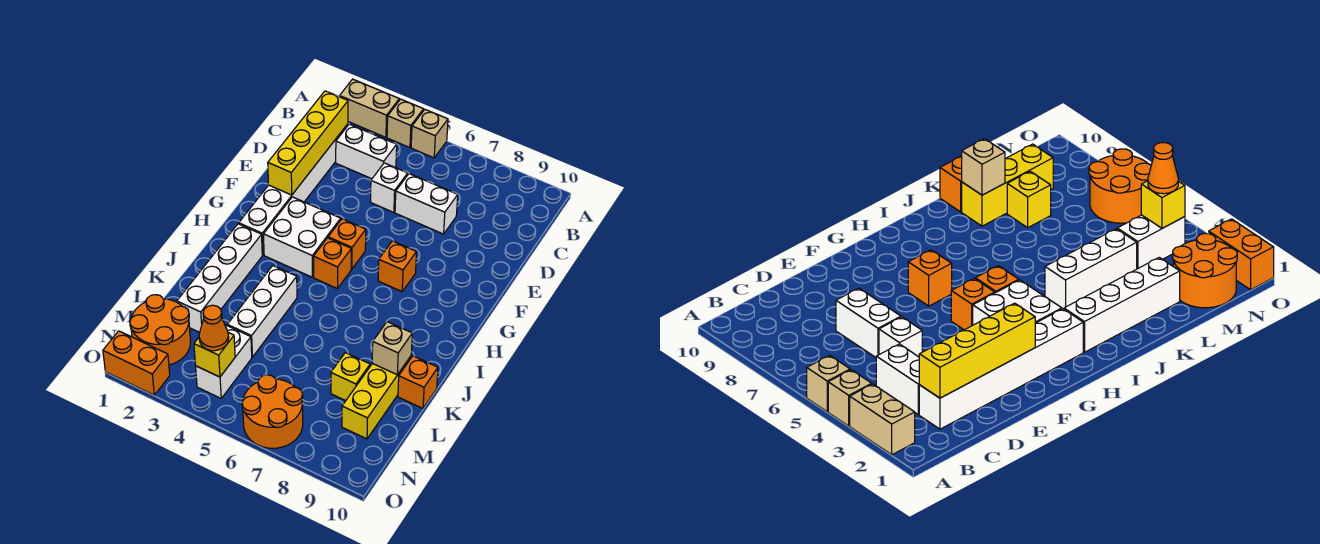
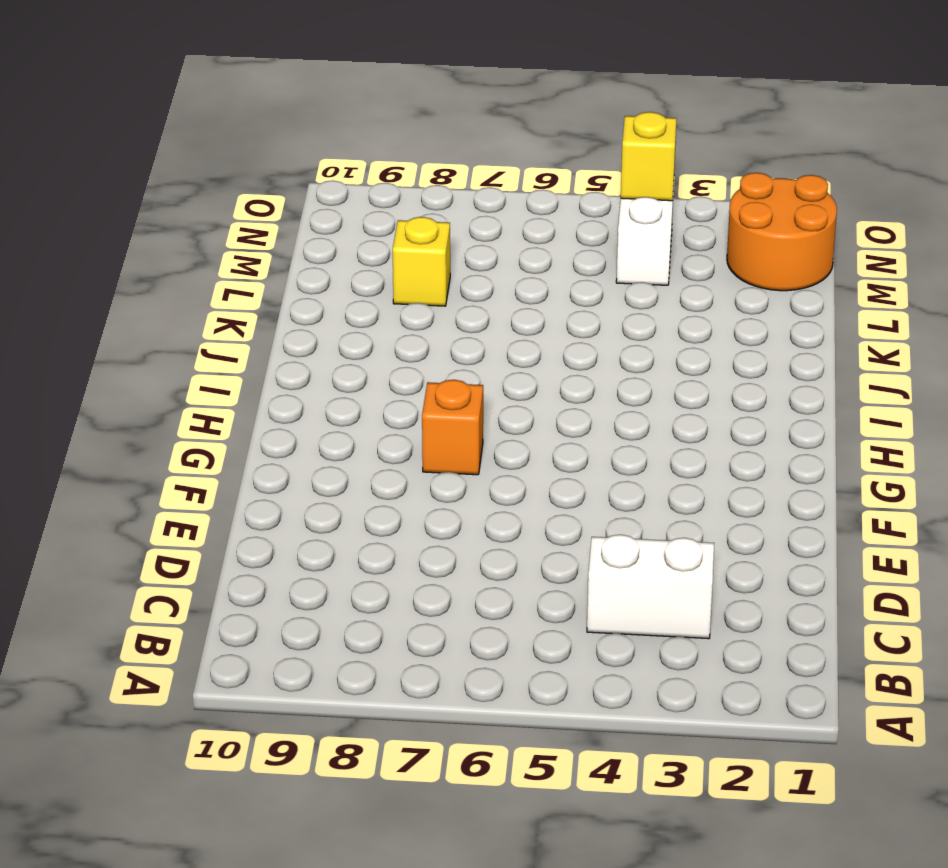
none -> tan 1x2 brick [340,79,399,137]
none -> tan 1x1 brick [387,99,424,148]
none -> tan 1x1 brick [411,110,448,158]

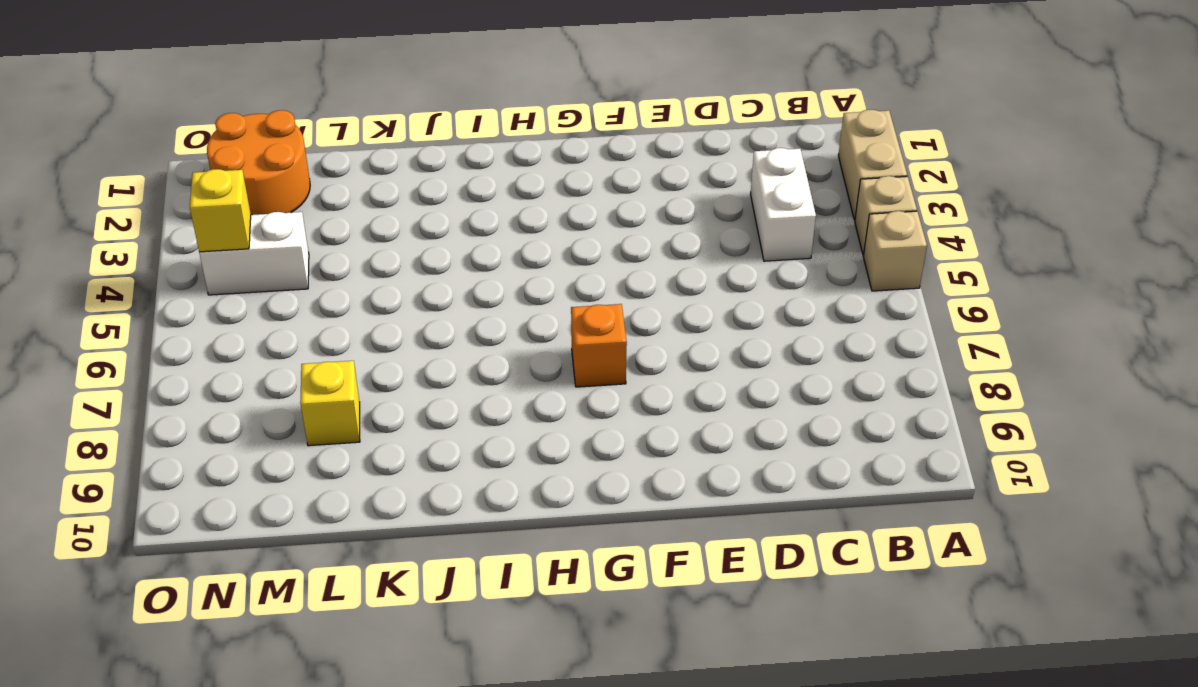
none -> white 1x6 brick [239,124,348,255]
none -> white 1x1 brick [370,163,408,212]
none -> white 1x2 brick [395,174,458,234]

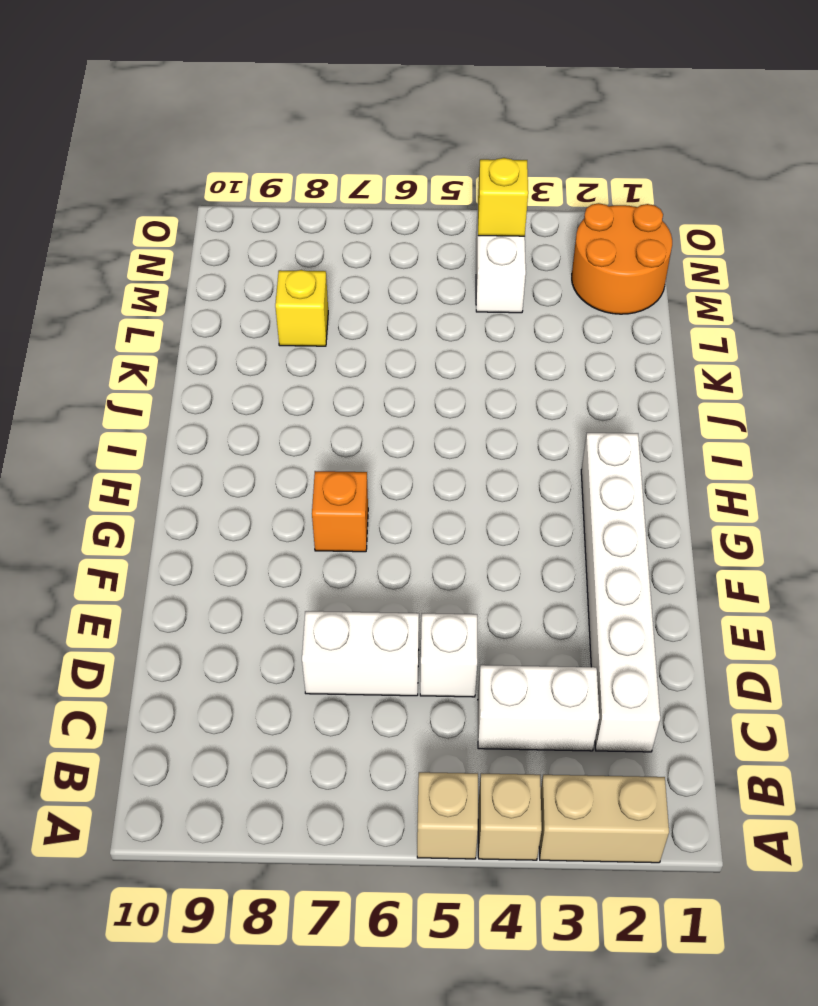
none -> white 2x2 brick [263,197,341,277]
none -> orange 1x1 brick [328,219,366,269]
none -> orange 1x1 brick [314,238,351,289]

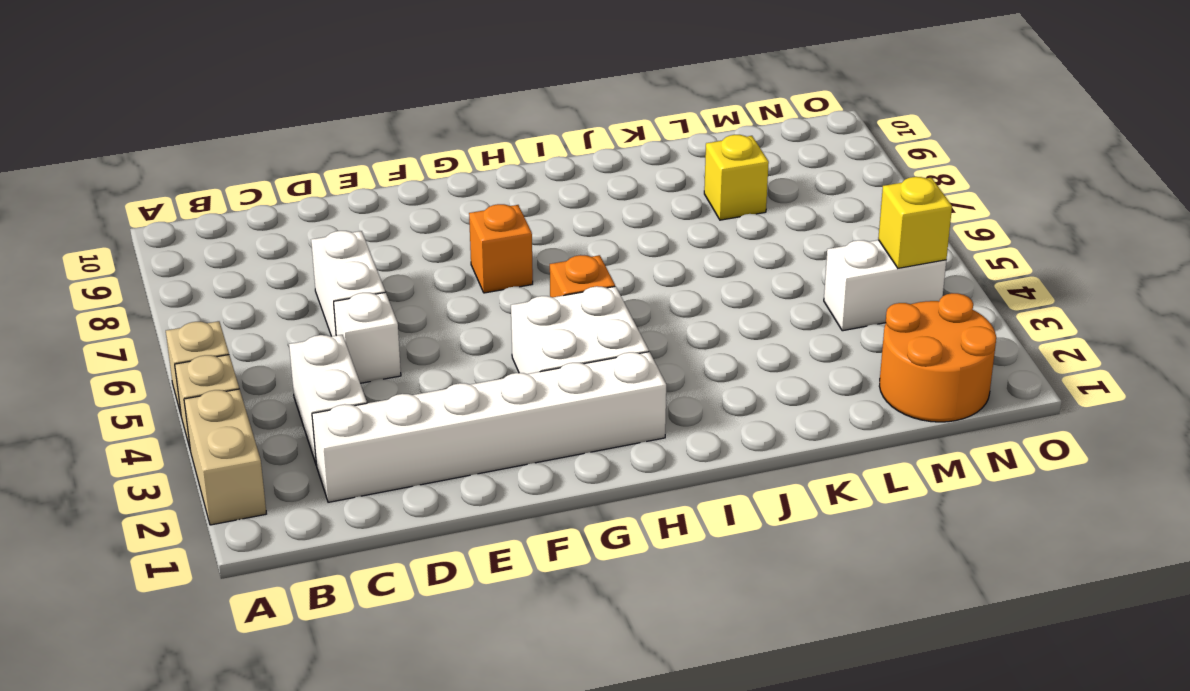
none -> orange 1x1 brick [328,219,366,269]
none -> white 1x4 brick [177,224,262,332]
none -> white 1x3 brick [227,266,297,357]

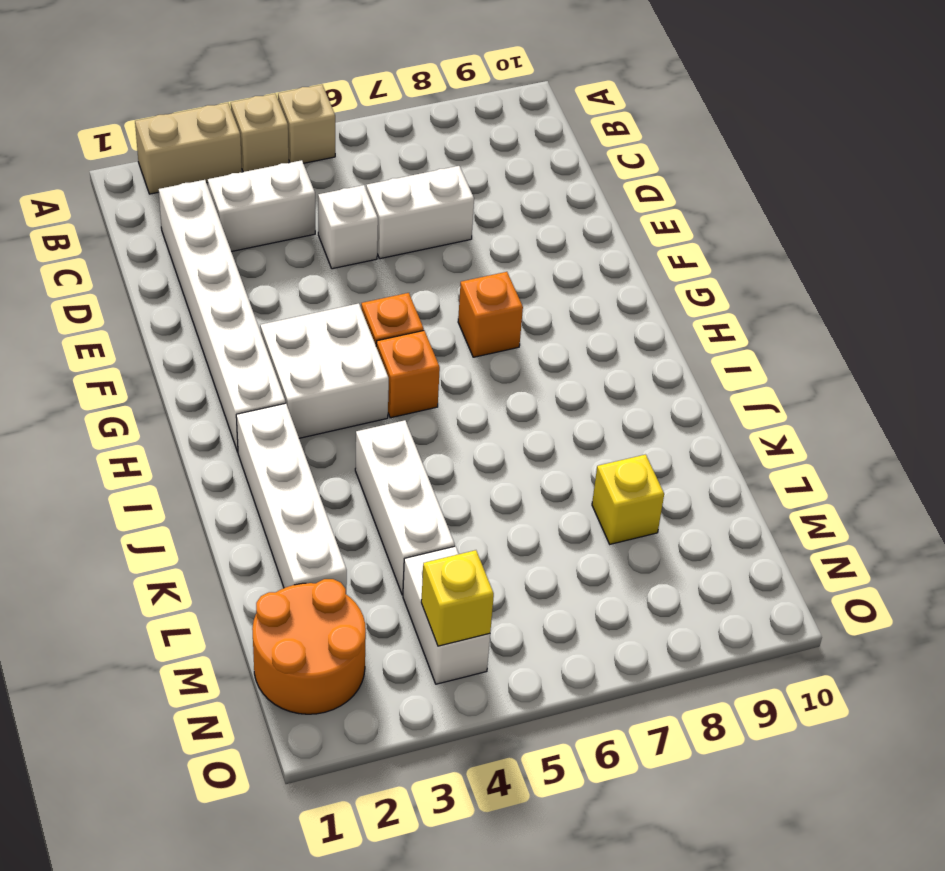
none -> yellow 1x3 brick [342,356,411,439]
none -> orange 1x1 brick [398,356,438,408]
none -> orange 2x2 round brick [242,375,303,448]

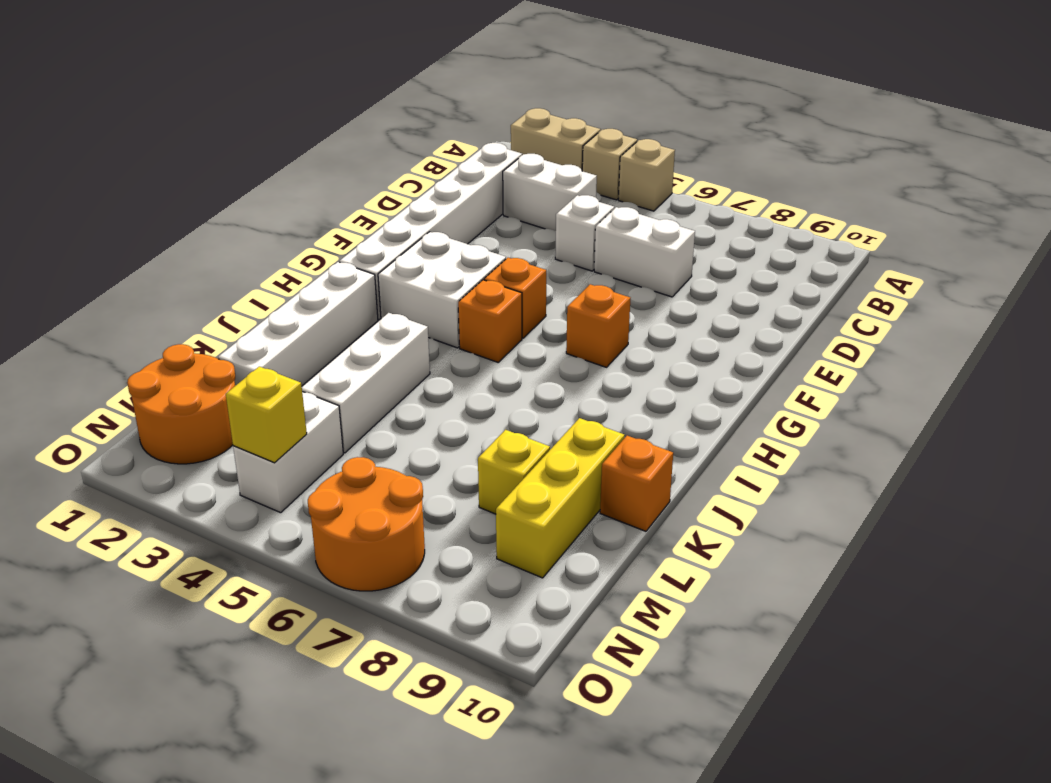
none -> orange 1x2 brick [103,331,170,395]
none -> yellow 1x4 brick [268,91,348,195]
none -> tan 1x1 brick [372,322,412,375]

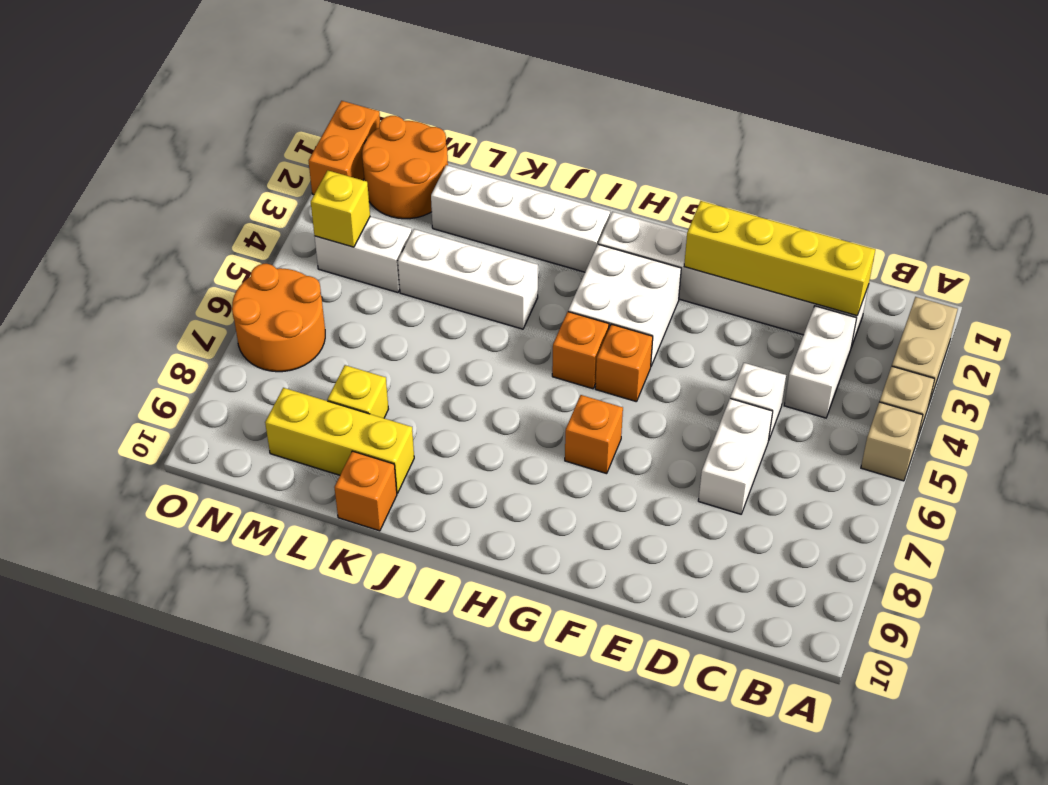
none -> tan 1x1 brick [372,322,412,375]
none -> orange 1x1 cone [199,305,229,351]

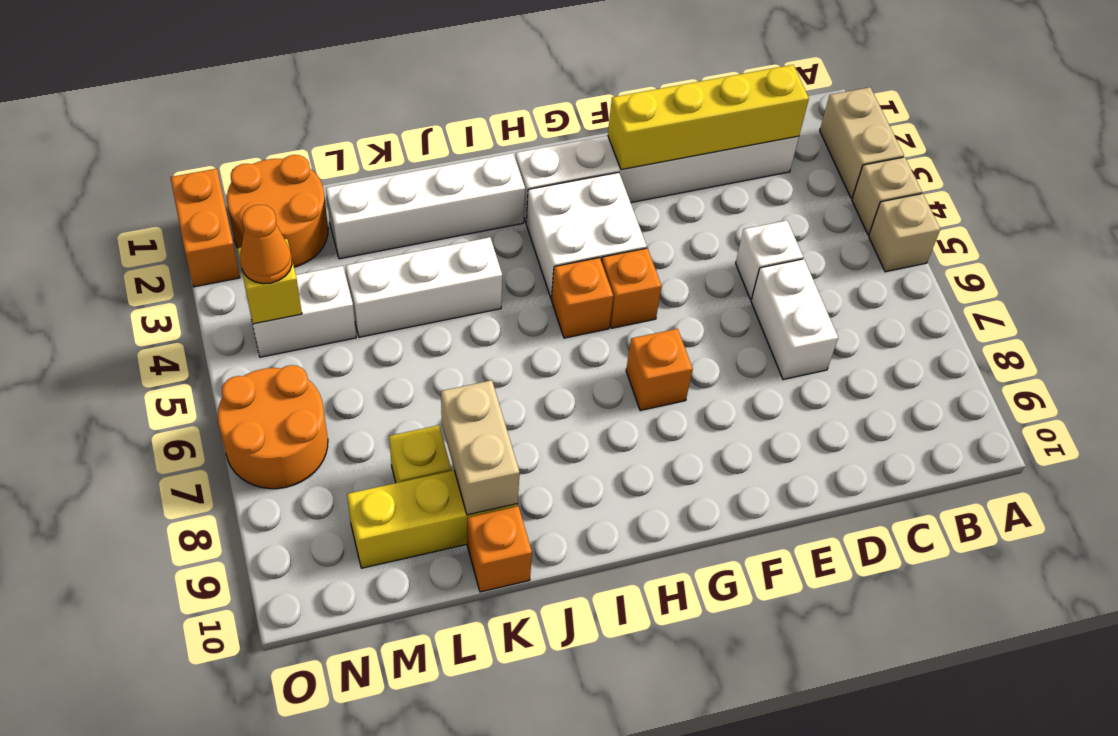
tan 1x2 brick [441,380,520,515] -> tan 1x1 brick [372,322,412,375]
none -> white 1x2 brick [336,124,397,179]

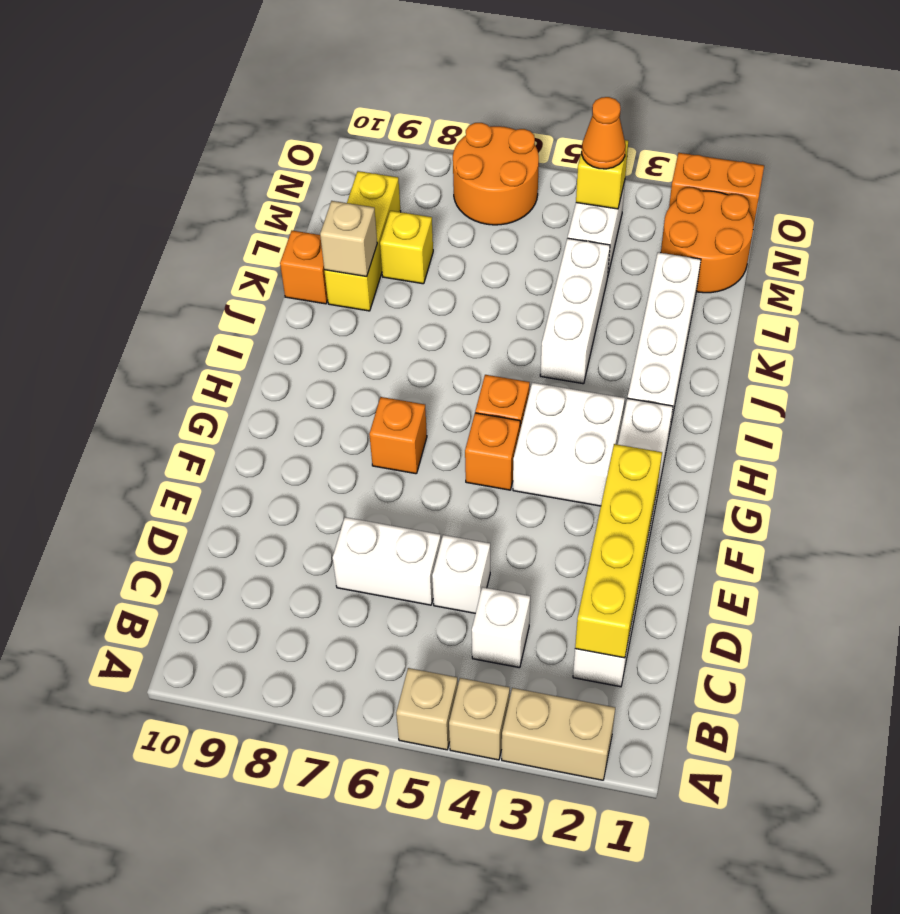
white 1x1 brick [472,587,530,668] -> white 1x2 brick [336,124,397,179]

